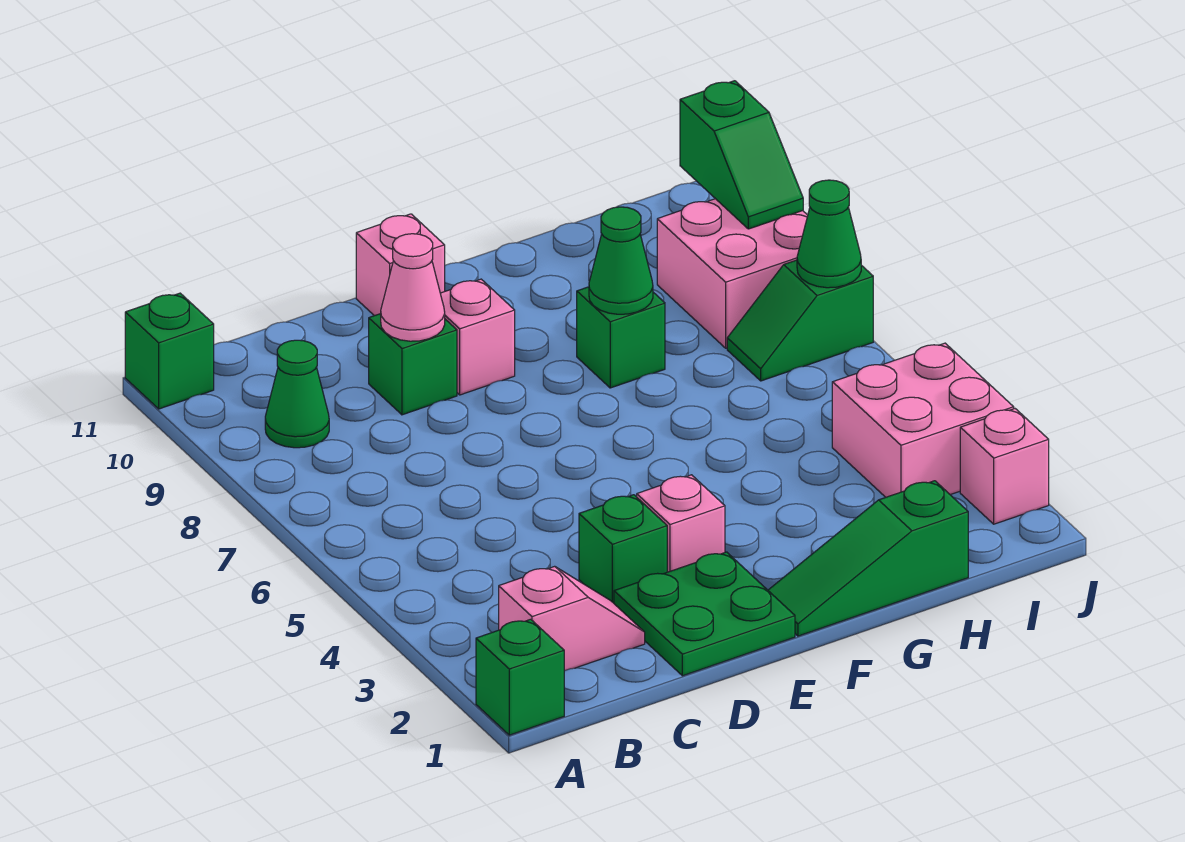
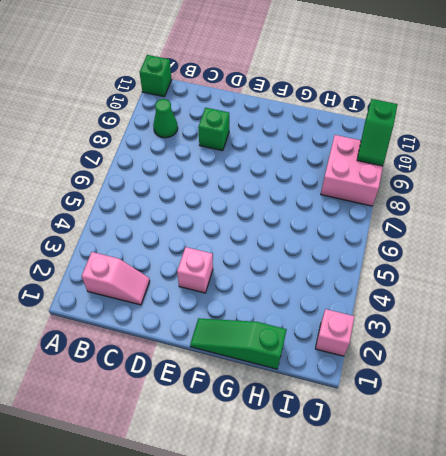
none -> green 1x1 brick [476,619,564,735]
none -> green 2x2 plate [614,552,795,676]
none -> green 1x1 brick [579,495,667,603]

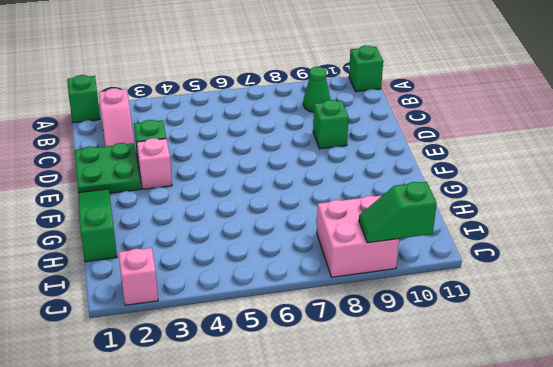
none -> pink 1x1 brick [440,279,515,395]
none -> pink 1x1 brick [356,214,445,316]
none -> green 1x1 brick [577,287,665,388]

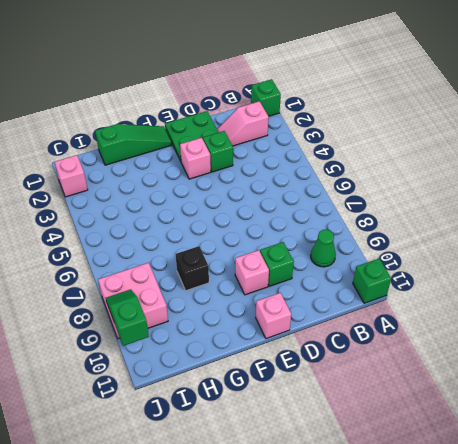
black 1x1 brick [176,246,209,291] -> green 1x1 brick [577,287,665,388]
none -> pink 2x2 brick [832,343,1014,497]
none -> green 1x2 slope [727,260,873,381]
none -> pink 1x1 cone [381,234,445,341]

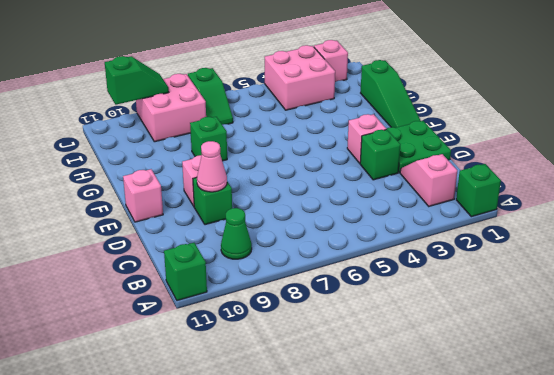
none -> green 1x1 cone [589,207,653,314]
none -> green 1x1 cone [797,180,861,288]

